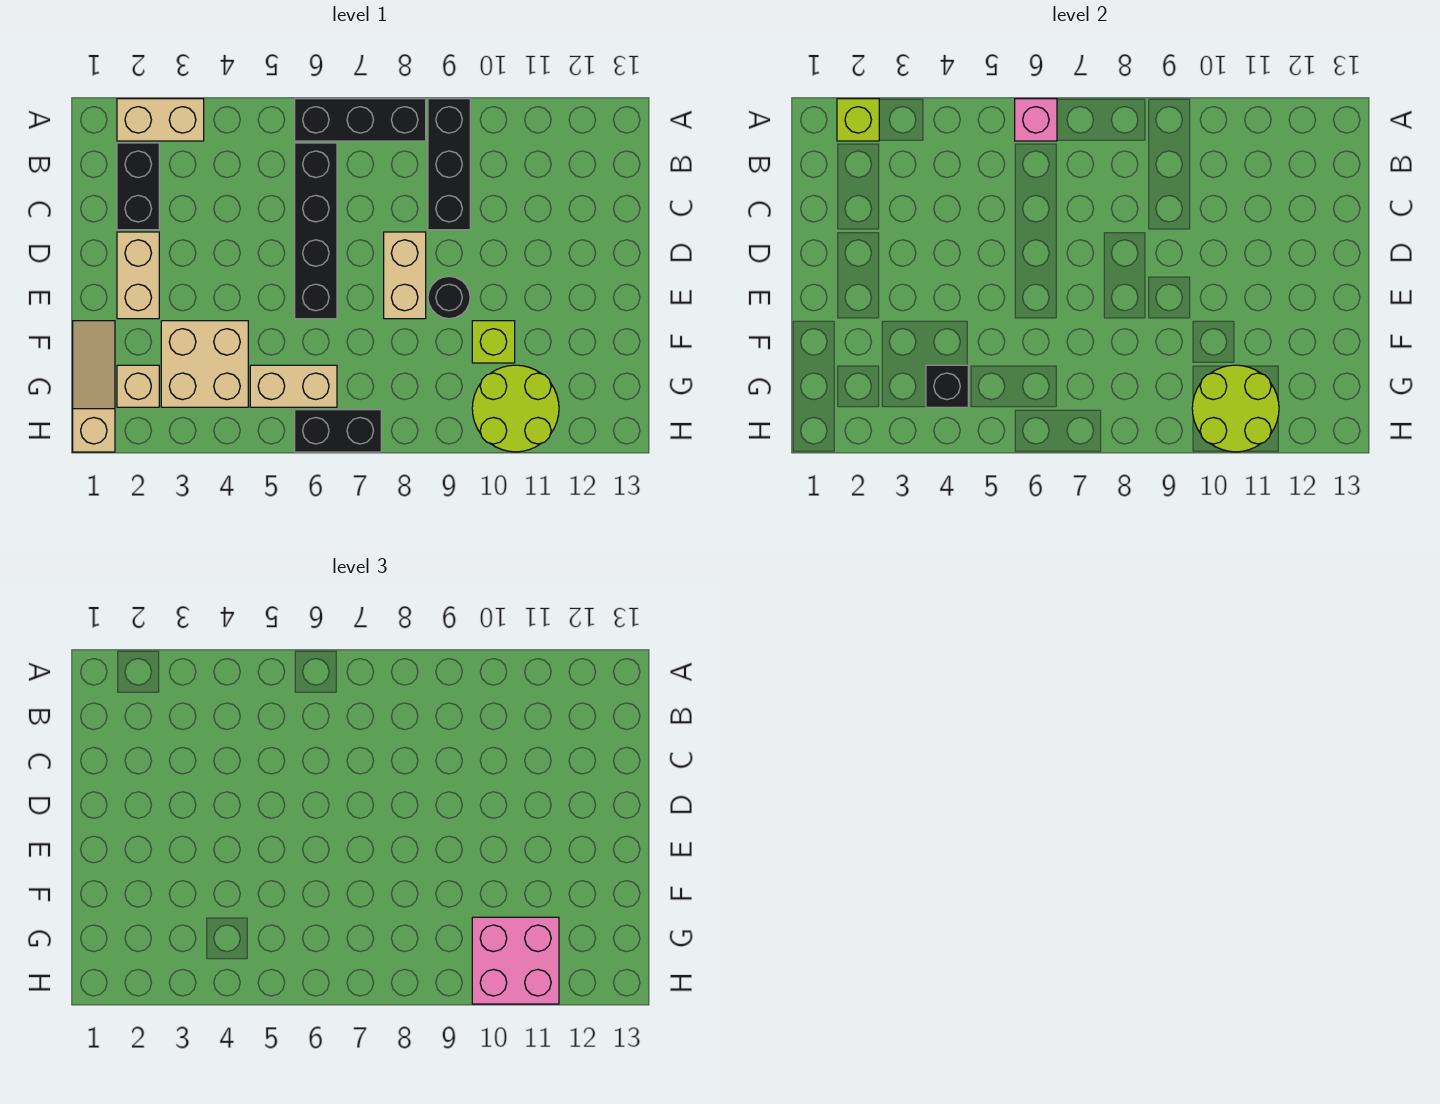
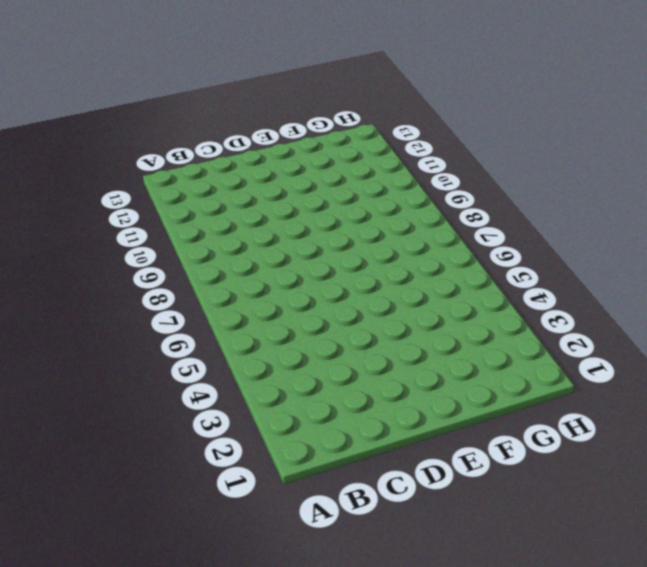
none -> tan 1x2 brick [117,99,204,141]
none -> black 1x3 brick [295,99,426,141]
none -> black 1x3 brick [428,99,470,230]

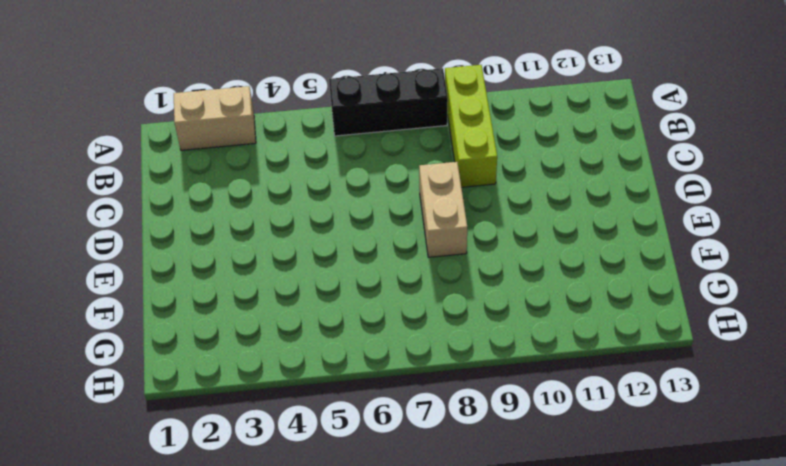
lime 1x3 brick [445,65,497,187] -> black 1x3 brick [428,99,470,230]
none -> black 1x2 brick [117,143,159,230]
none -> black 1x4 brick [295,143,337,319]
none -> tan 1x2 brick [117,232,159,319]

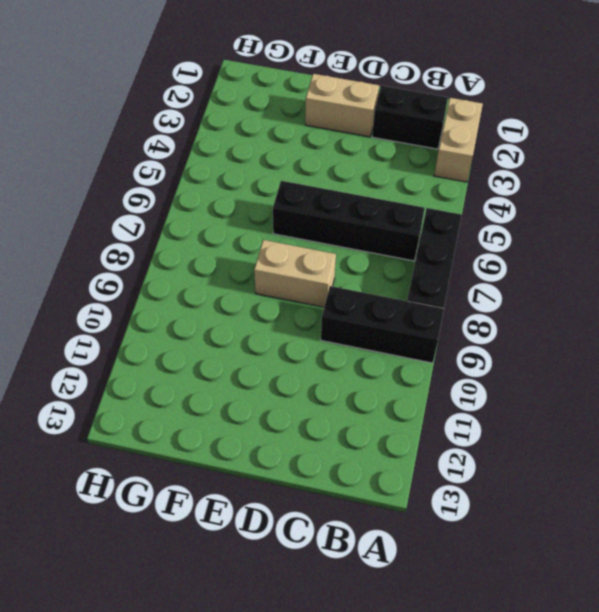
none -> black 1x1 round brick [428,276,470,319]
none -> tan 1x3 slope [73,321,115,452]
none -> tan 2x2 brick [161,321,248,407]

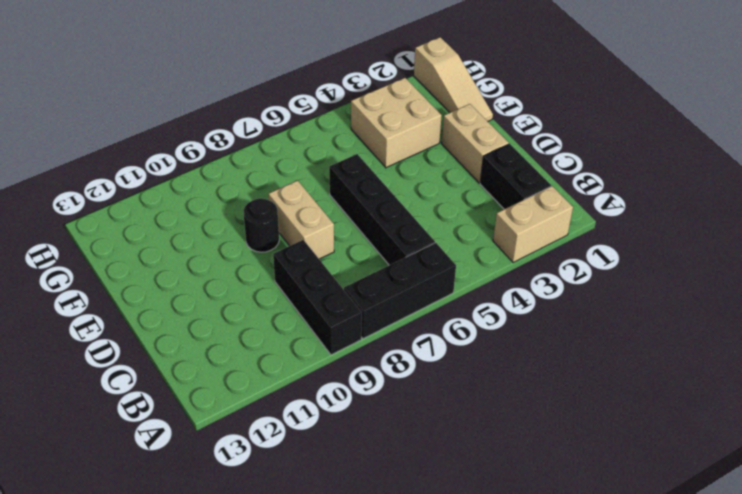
none -> lime 1x1 brick [472,321,515,363]
none -> tan 1x1 brick [117,365,159,407]
none -> tan 1x2 brick [250,365,337,407]

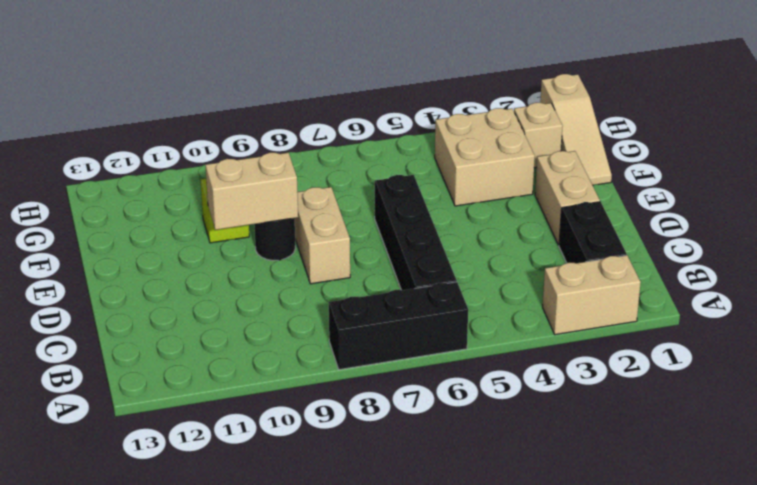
tan 1x2 brick [206,153,298,230] -> tan 1x2 brick moved to [250,365,337,407]
none -> black 1x3 brick [428,99,470,230]
none -> lime 2x2 round brick [472,365,559,452]
none -> black 1x2 brick [295,410,381,452]

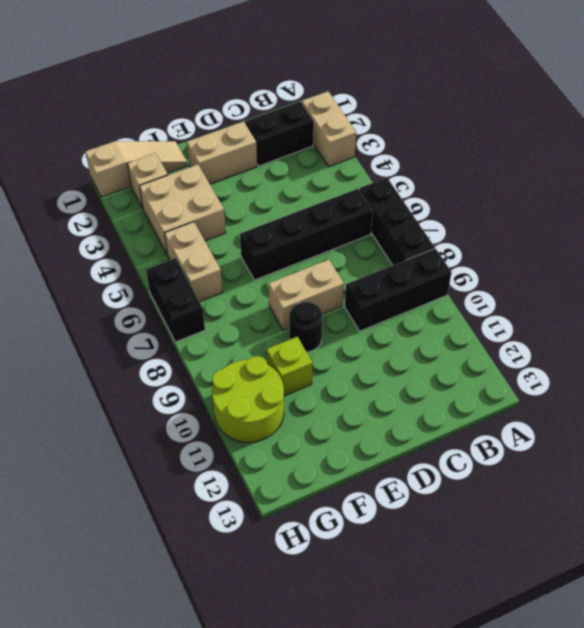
none -> lime 1x1 brick [837,99,879,141]
none -> pink 1x1 brick [1015,99,1057,141]
none -> black 1x1 brick [926,365,968,407]

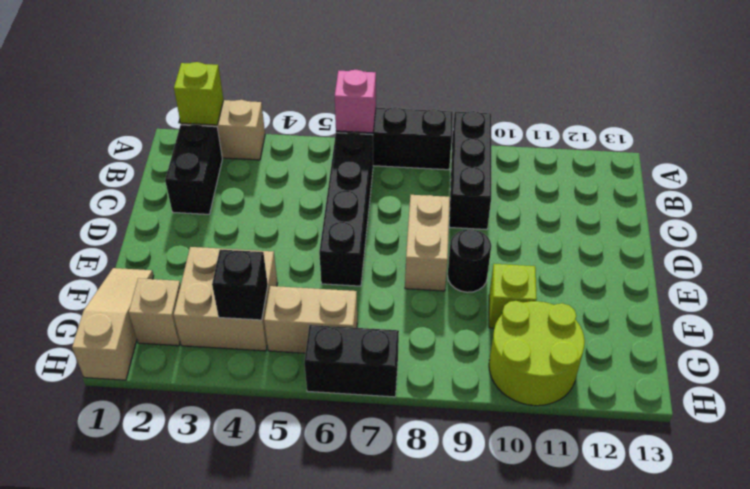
none -> tan 1x2 brick [117,232,159,319]
none -> lime 2x2 round brick [1192,365,1279,452]
none -> pink 2x2 brick [472,917,559,1004]

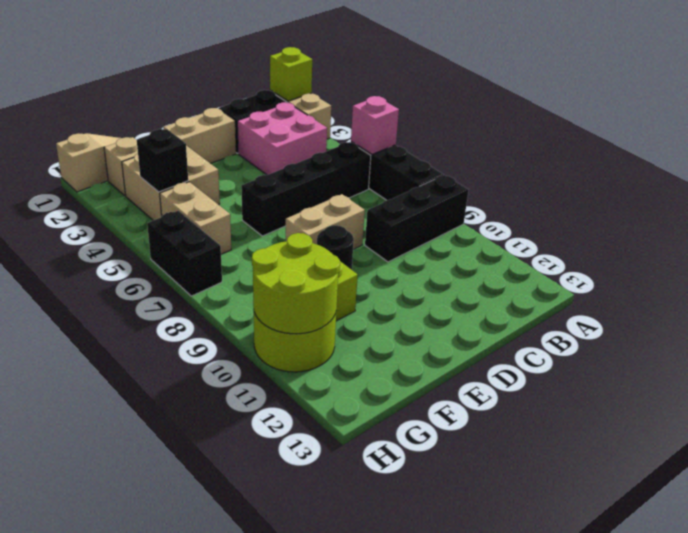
pink 2x2 brick [237,102,327,175] -> pink 2x2 brick moved to [472,917,559,1004]

